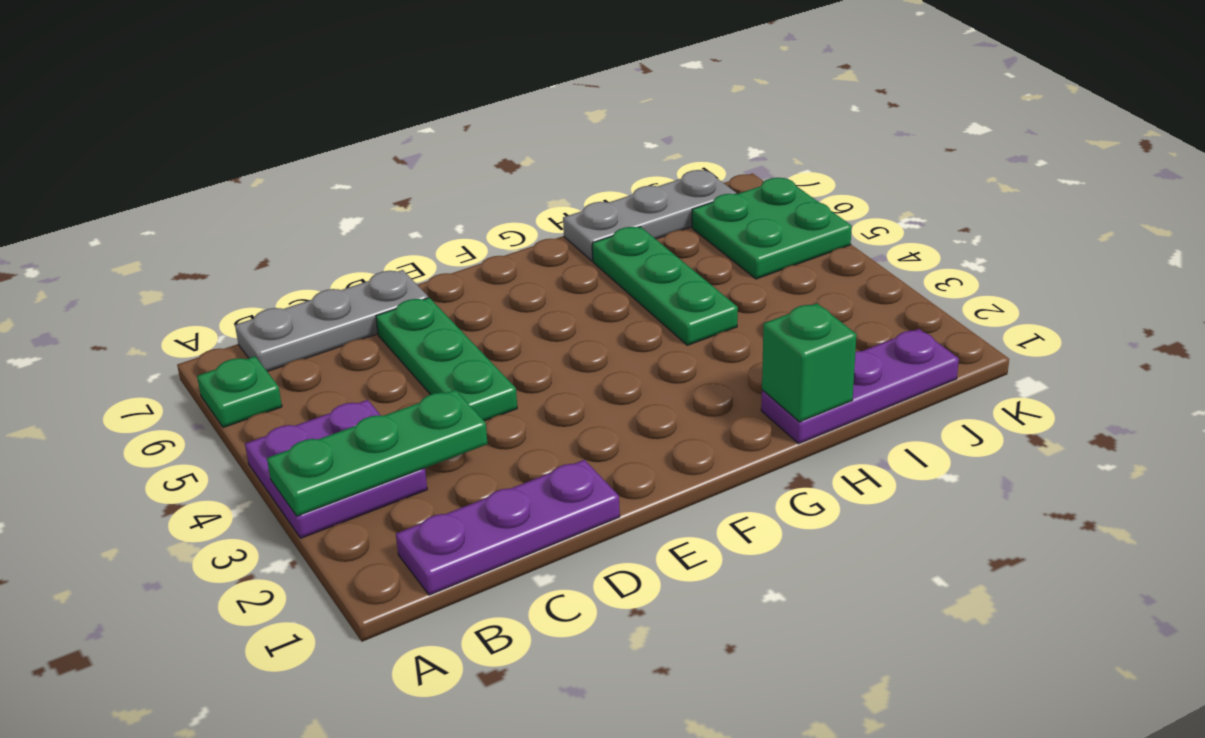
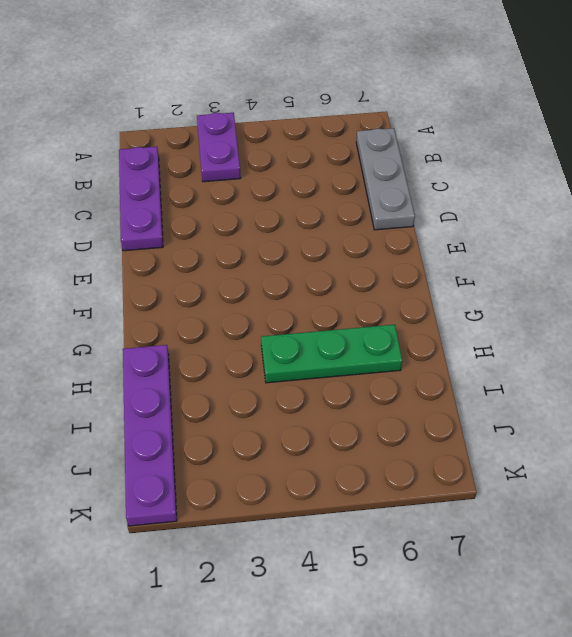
purple 1x2 plate [197,113,241,182] -> purple 2x2 plate [245,400,427,538]
purple 1x4 plate [123,345,177,526] -> purple 1x3 plate [761,329,959,444]
none -> green 1x1 plate [197,356,282,428]
none -> green 1x3 plate [376,298,517,421]

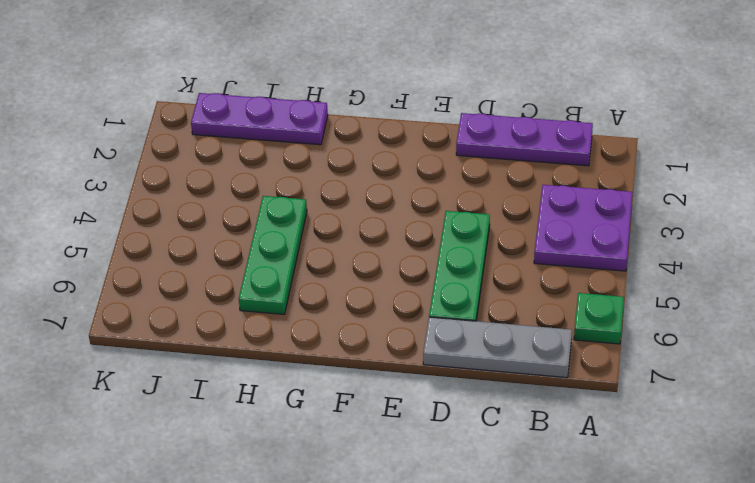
none -> grey 1x3 plate [563,170,736,261]
none -> green 2x2 plate [692,178,852,279]

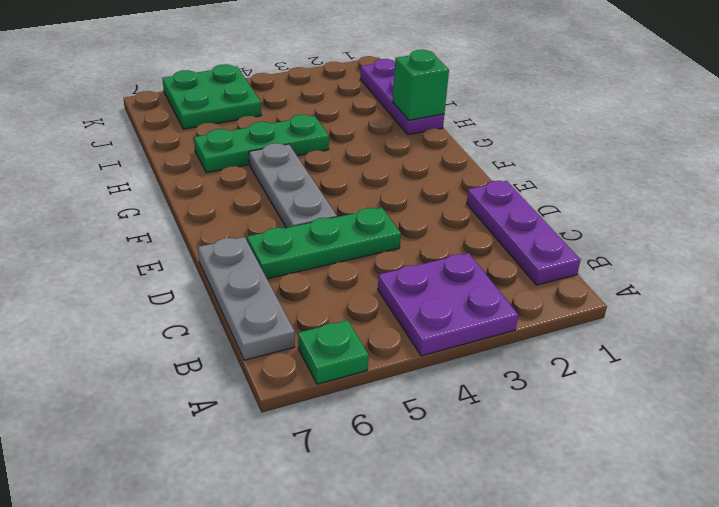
grey 1x3 plate [249,143,337,228] -> grey 1x3 plate moved to [563,170,736,261]
none -> green 1x3 plate [267,390,488,516]

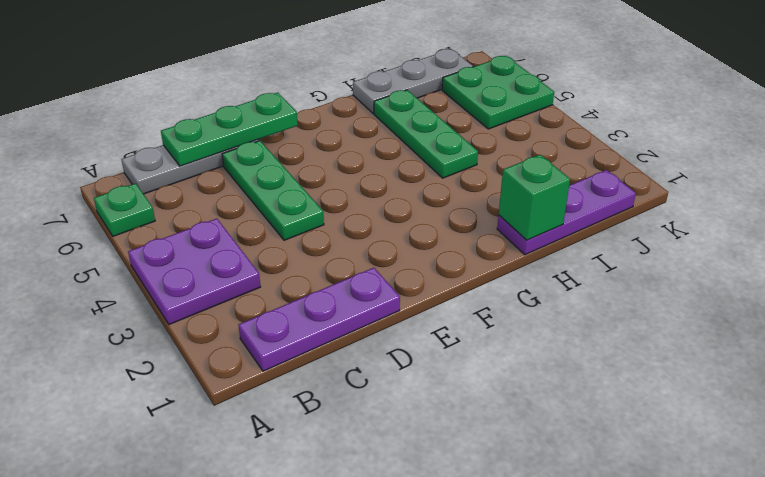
green 1x3 plate [161,92,298,166] -> green 1x3 plate moved to [267,390,488,516]

